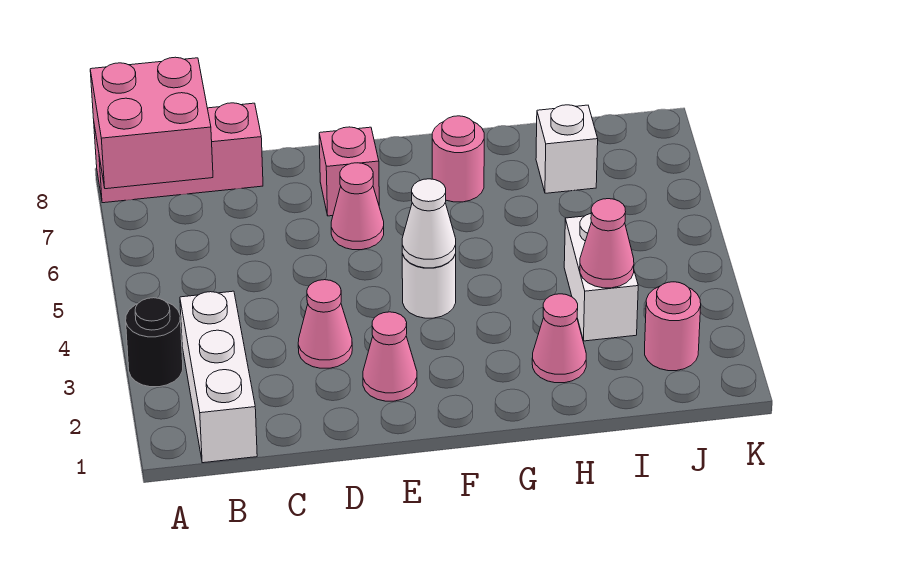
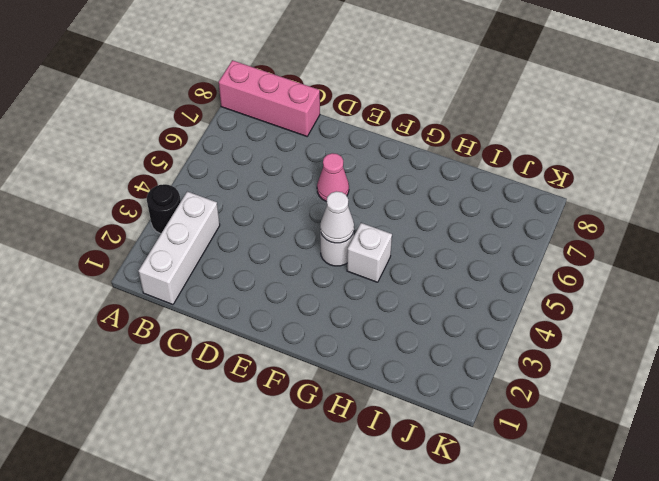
white 1x1 brick [347,223,392,282] -> white 1x1 brick moved to [536,105,598,193]
none -> pink 1x1 cone [298,280,352,368]
none -> pink 1x1 cone [363,312,417,401]
none -> pink 1x1 brick [319,127,379,216]

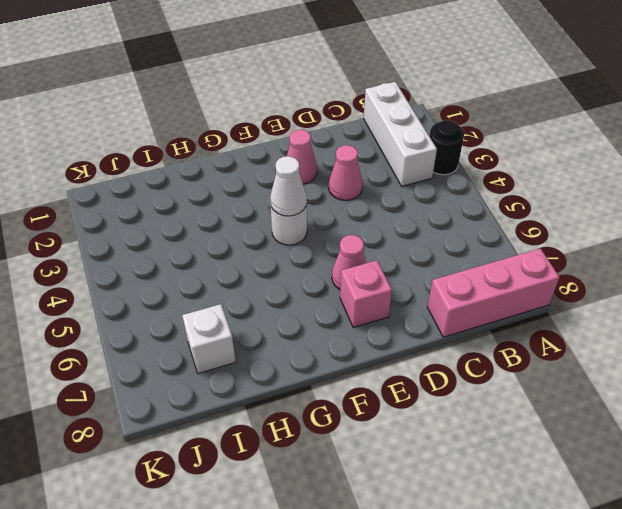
none -> pink 1x1 round brick [432,116,484,202]
none -> pink 1x1 cone [532,294,586,383]
none -> white 1x2 brick [564,214,638,341]

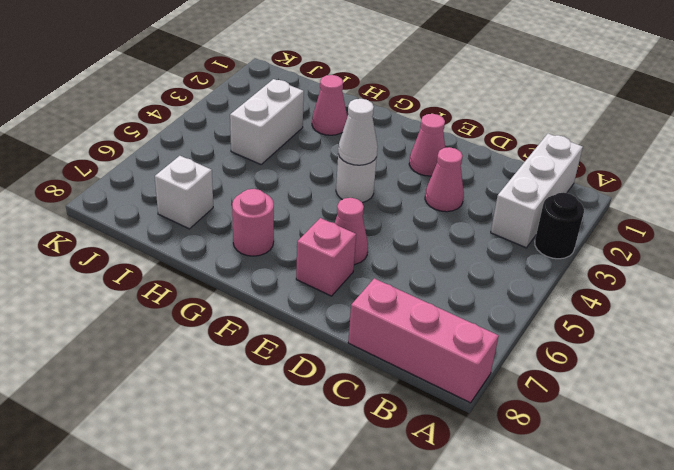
none -> pink 1x1 round brick [645,282,701,371]
none -> pink 2x2 brick [90,57,213,189]
none -> pink 1x1 cone [580,199,634,288]

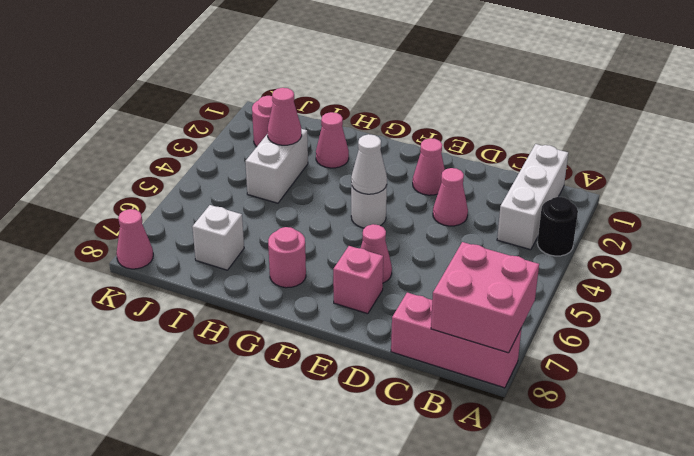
pink 1x1 cone [116,209,153,269] -> none

